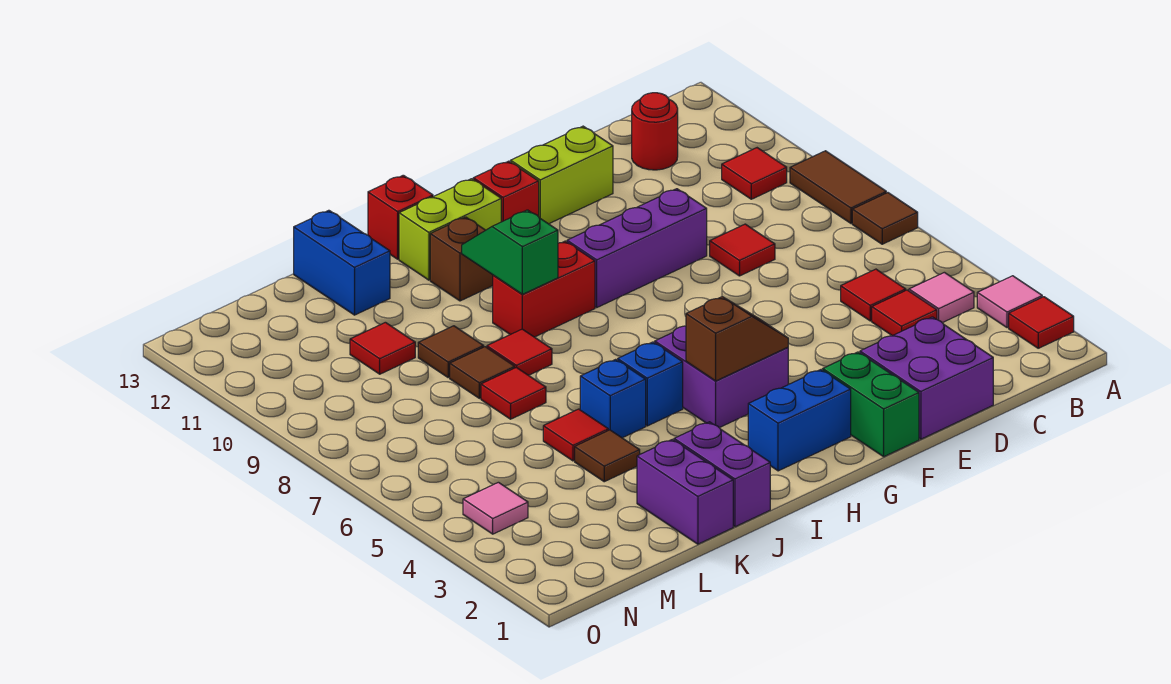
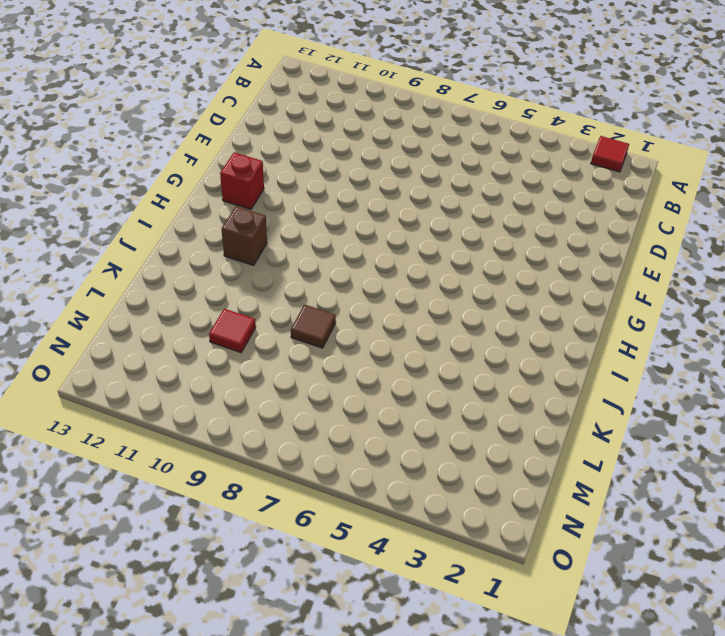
none -> pink 1x1 tile [977,276,1042,328]
none -> brown 1x1 tile [852,193,918,244]
none -> brown 1x2 tile [790,151,886,223]
none -> pink 1x1 tile [909,272,974,323]

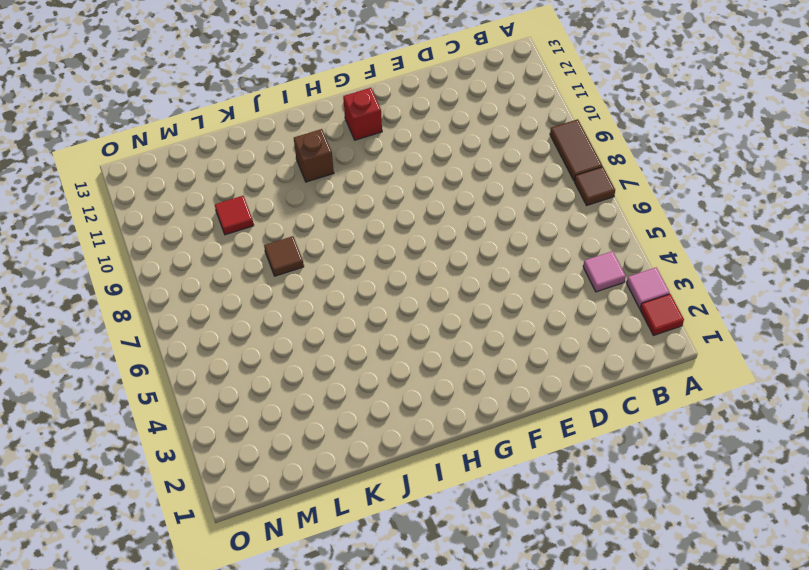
none -> red 1x1 tile [722,148,787,199]
none -> red 1x1 tile [872,290,937,336]
none -> red 1x1 tile [841,269,906,321]
none -> red 1x1 round brick [632,93,678,170]

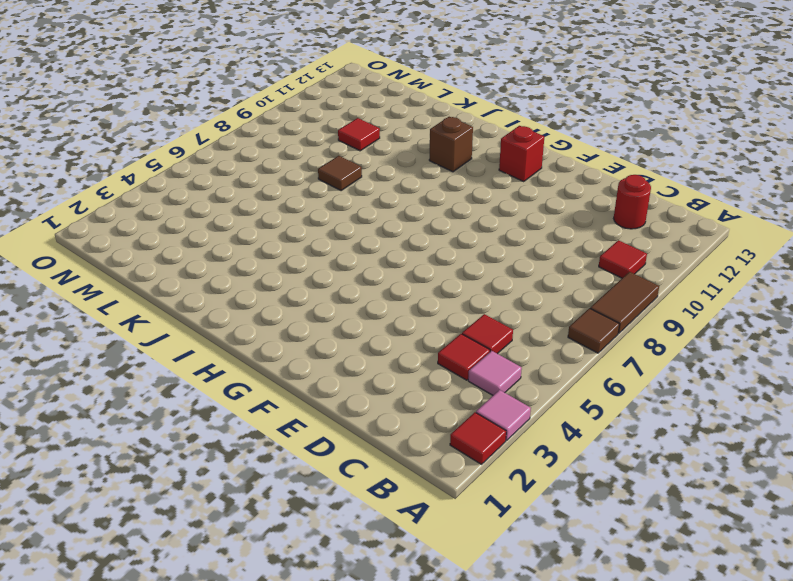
none -> purple 2x2 brick [860,317,993,439]
none -> red 1x1 tile [710,224,775,276]
none -> purple 1x3 brick [567,189,707,307]
none -> lime 1x2 brick [511,126,613,224]

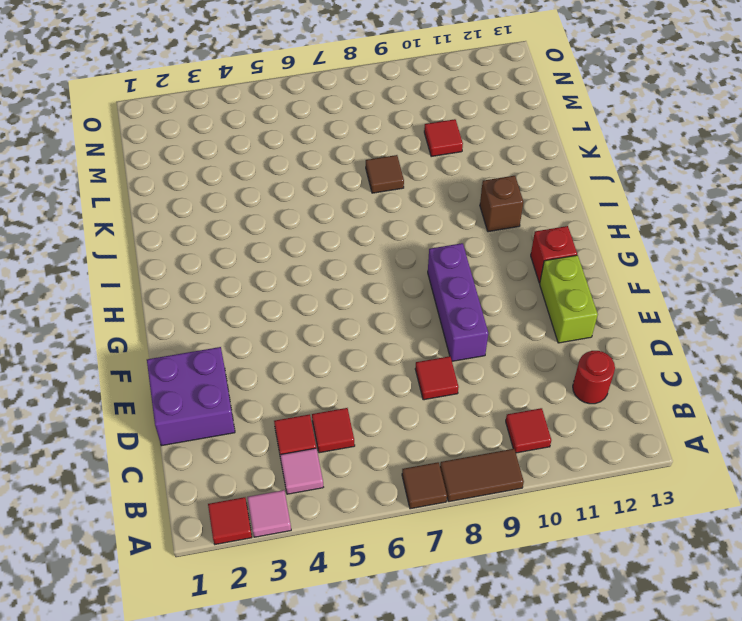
none -> green 1x2 brick [823,352,919,457]
none -> blue 1x2 brick [748,370,851,471]
none -> purple 2x2 brick [655,326,788,428]
none -> red 1x2 brick [493,241,595,337]

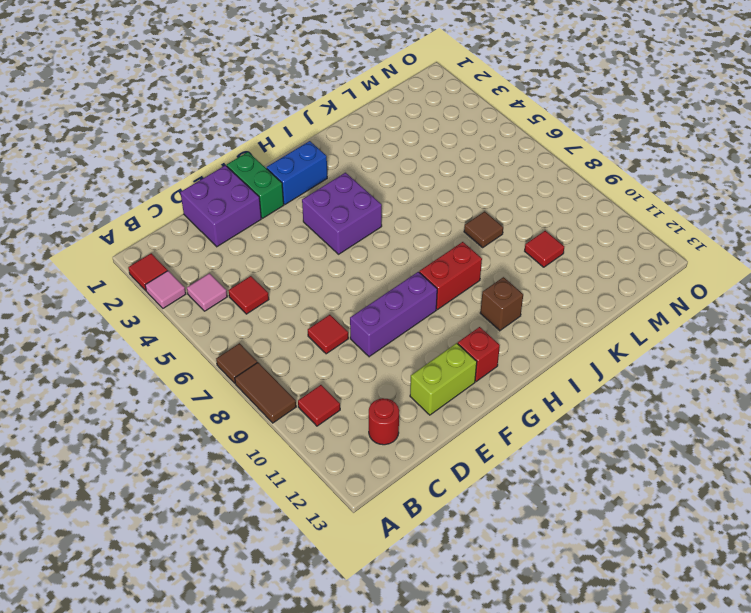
none -> red 1x1 tile [872,290,937,336]
none -> lime 1x2 brick [399,179,501,280]
none -> blue 1x1 brick [618,342,683,426]
none -> red 1x1 brick [368,175,433,259]

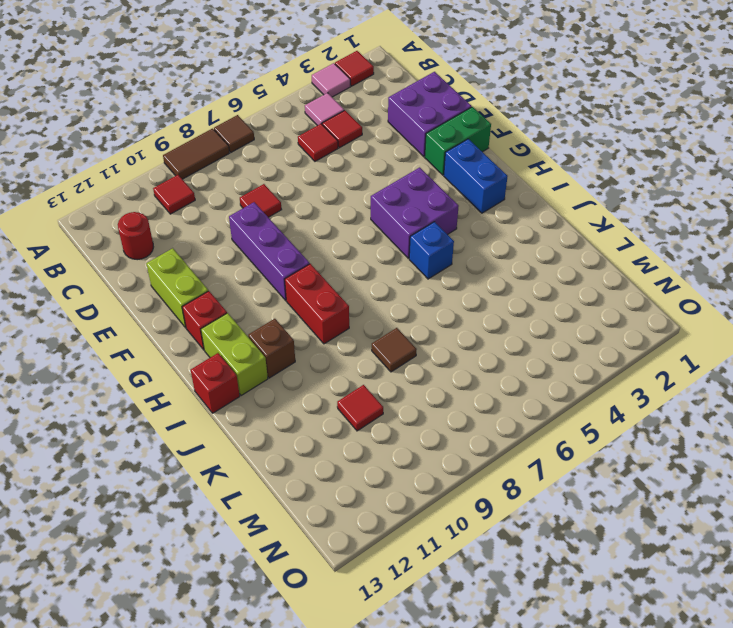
none -> purple 1x2 brick [674,422,770,527]
none -> blue 1x1 brick [580,359,646,438]
none -> red 1x1 tile [487,329,552,375]
none -> purple 1x2 brick [637,439,733,544]

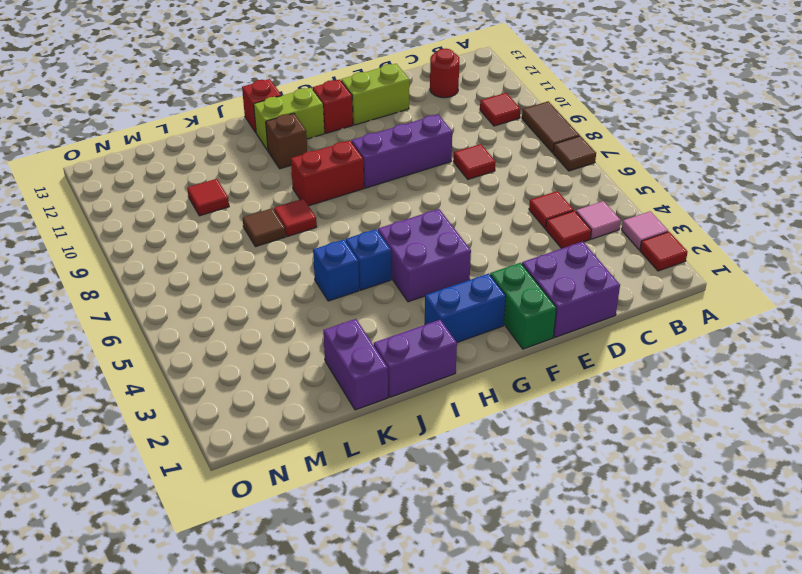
purple 1x2 brick [374,320,457,397] -> purple 1x2 brick turned to [674,422,770,527]
none -> brown 1x1 tile [575,430,640,482]
none -> red 1x1 tile [543,409,608,461]
none -> red 1x1 tile [481,367,546,419]
none -> brown 1x1 tile [418,326,484,377]

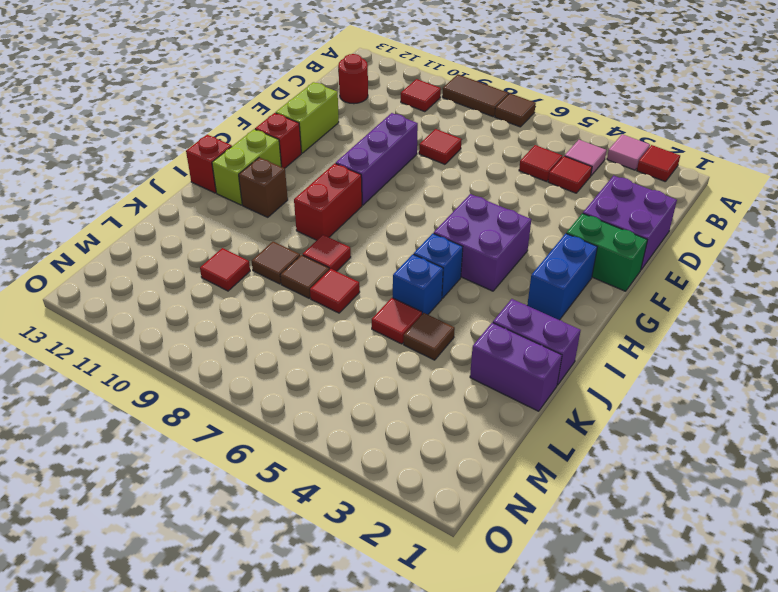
none -> blue 1x2 brick [294,210,390,315]
none -> pink 1x1 tile [463,482,528,534]
none -> brown 1x2 slope [686,297,788,381]
none -> green 1x2 slope [462,210,558,294]

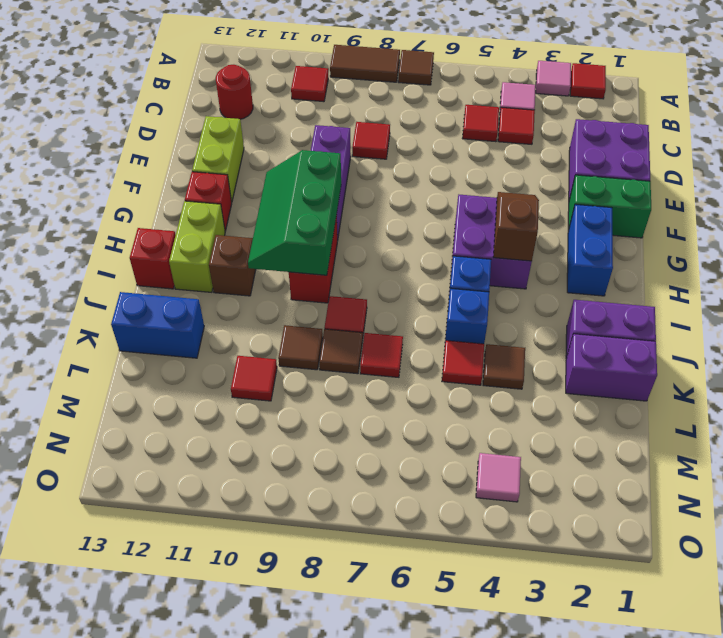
green 2x3 slope [248,150,341,275] -> green 1x2 slope [462,210,558,294]

